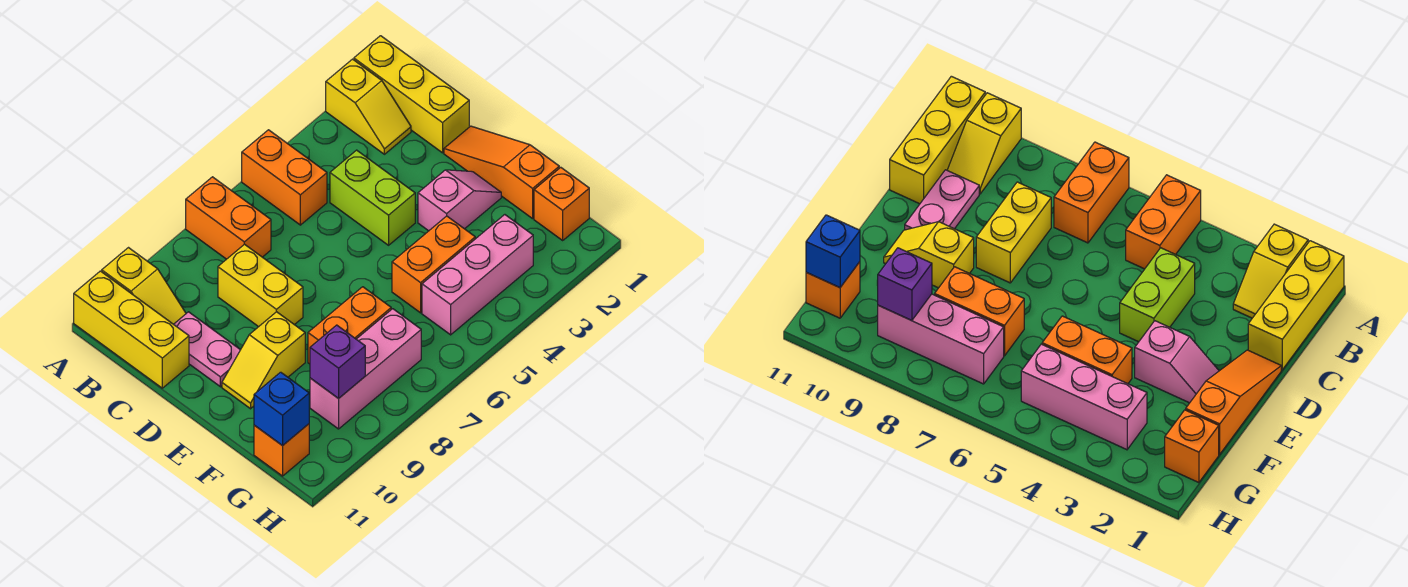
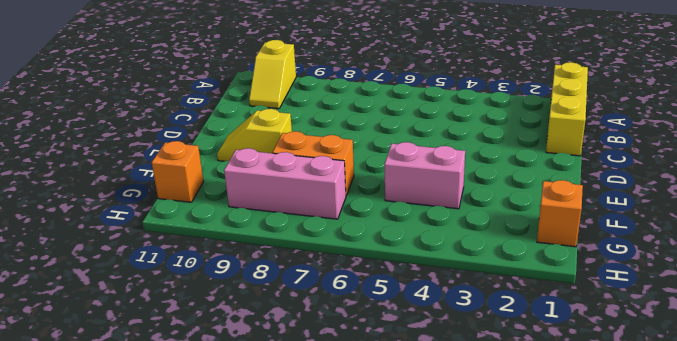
pink 1x2 brick [385,142,465,209] -> orange 1x2 brick [392,216,475,313]
none -> yellow 1x2 slope [326,59,411,154]
none -> orange 1x2 brick [242,130,327,225]
none -> orange 1x2 brick [186,177,271,259]

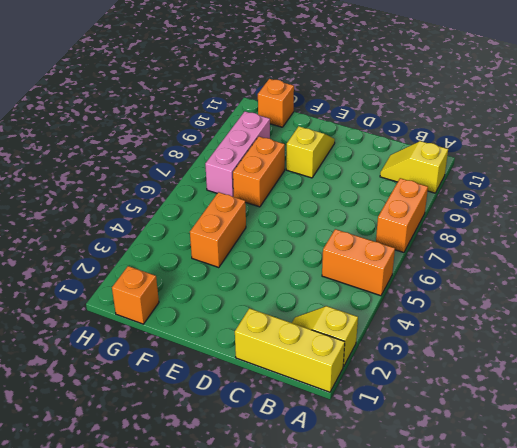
orange 1x2 brick [376,178,428,253] -> orange 1x2 brick turned to [186,177,271,259]
none -> yellow 1x3 brick [74,271,189,388]
none -> lime 1x2 brick [330,150,415,245]
none -> yellow 1x2 brick [218,244,303,327]

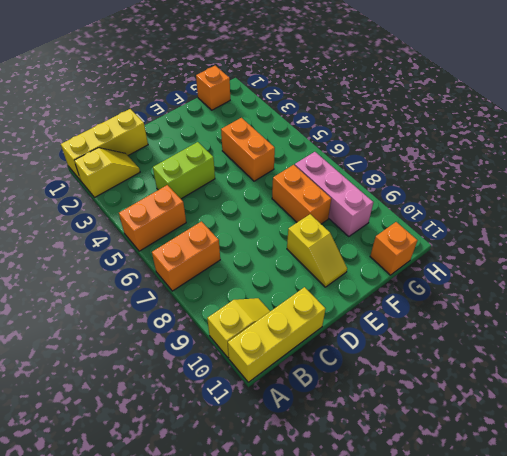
none -> yellow 1x2 brick [218,244,303,327]
none -> pink 1x2 plate [174,312,241,387]
none -> orange 1x3 slope [444,126,559,219]

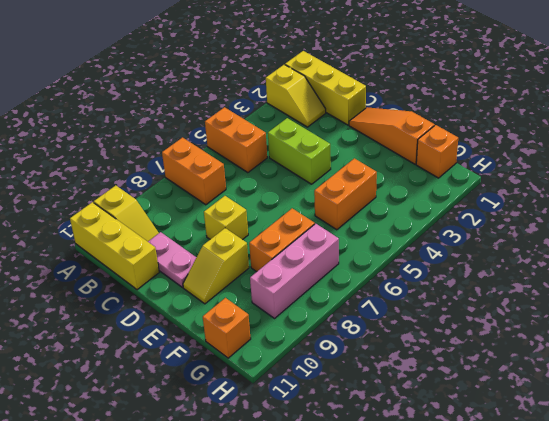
yellow 1x1 brick [204,196,248,240] -> yellow 1x2 brick [218,244,303,327]
none -> pink 1x2 slope [418,170,501,231]
none -> pink 1x3 brick [422,215,533,335]
none -> purple 1x1 brick [310,325,365,399]

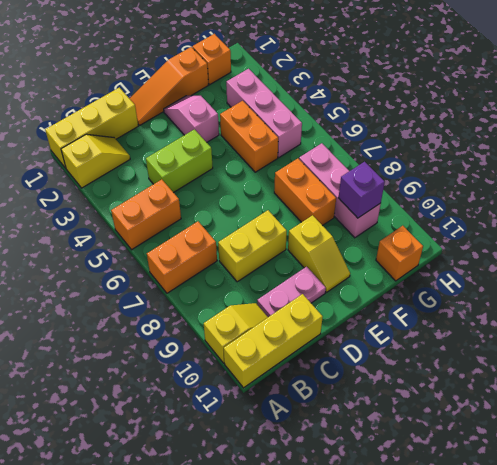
none -> blue 1x1 brick [254,372,309,446]

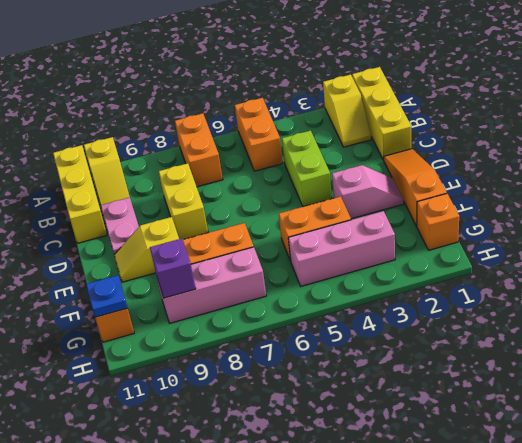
blue 1x1 plate [86,275,128,317] -> blue 1x1 brick [254,372,309,446]

